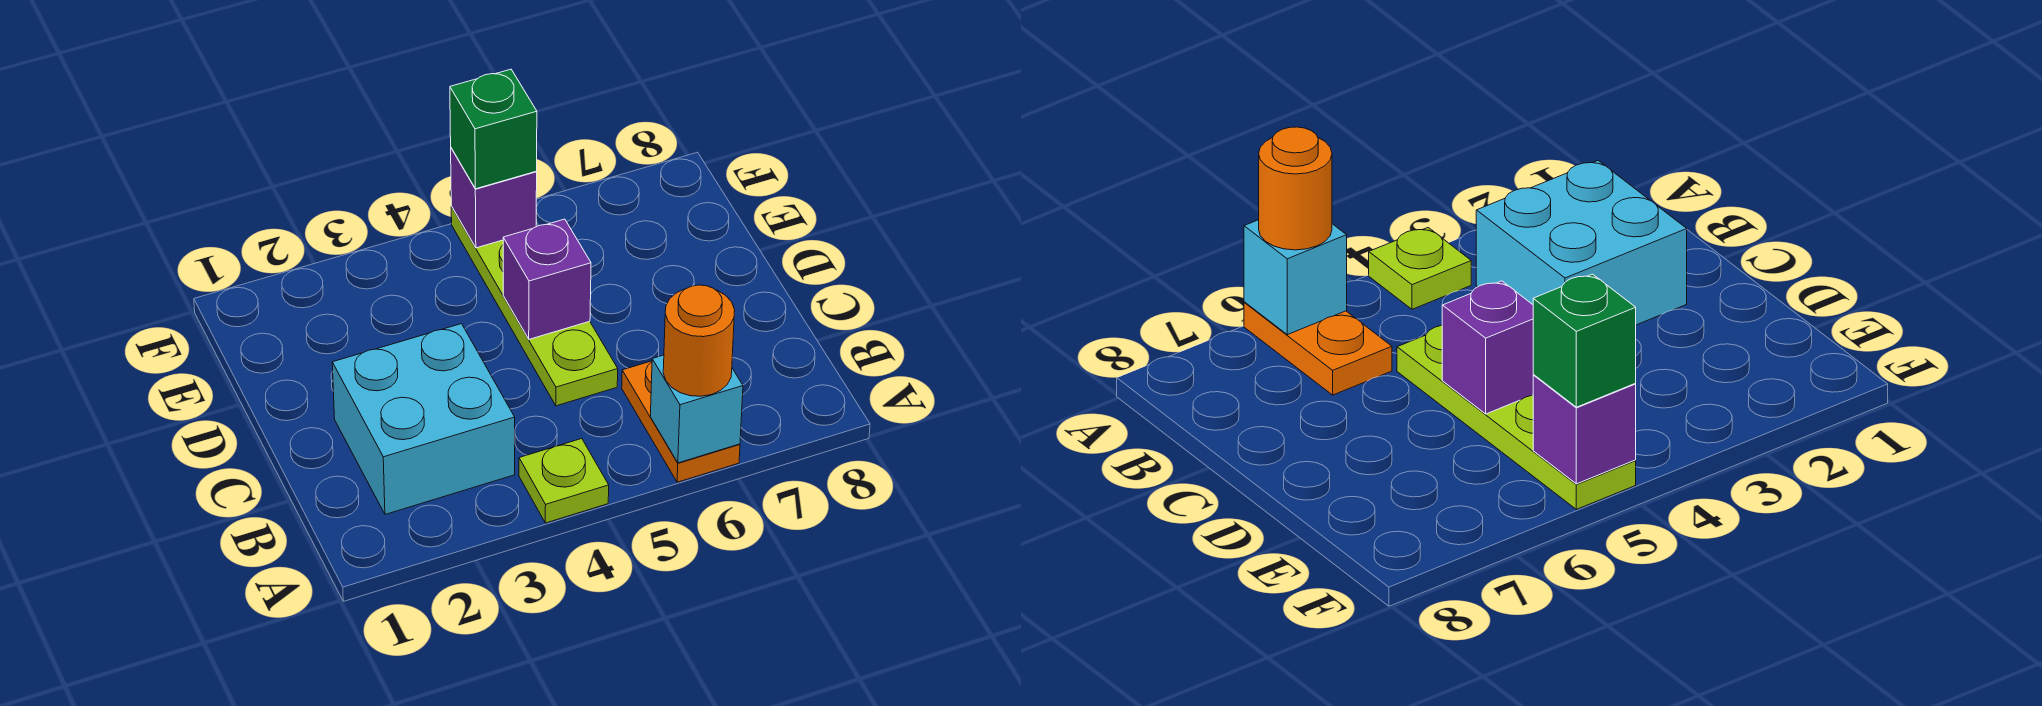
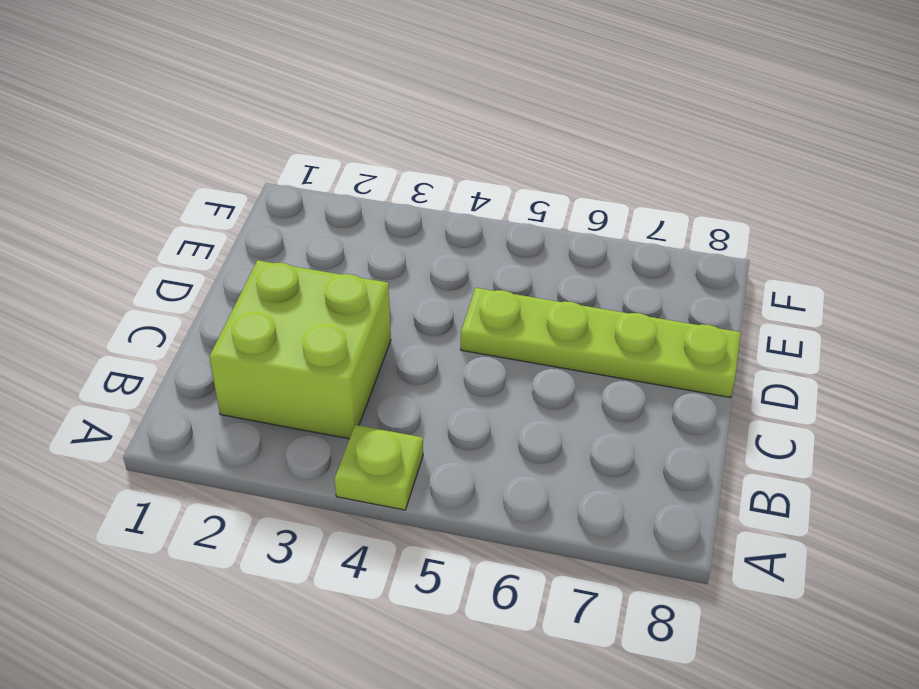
lime 2x2 brick [209,260,391,439] -> cyan 2x2 brick [332,324,515,514]
lime 1x4 plate [461,288,741,398] -> lime 1x4 plate turned to [451,206,618,406]
none -> orange 1x2 plate [622,361,740,482]
none -> cyan 1x1 brick [650,355,743,463]

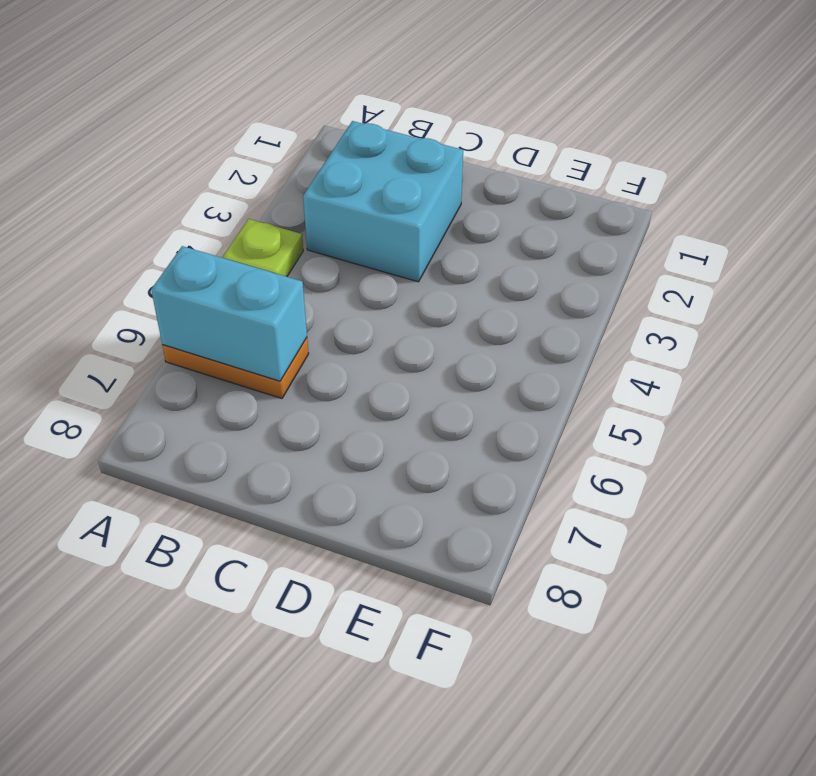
cyan 1x2 brick [151,246,307,381] -> cyan 1x1 brick [650,355,743,463]
none -> lime 1x4 plate [451,206,618,406]
none -> purple 1x1 brick [503,219,591,339]

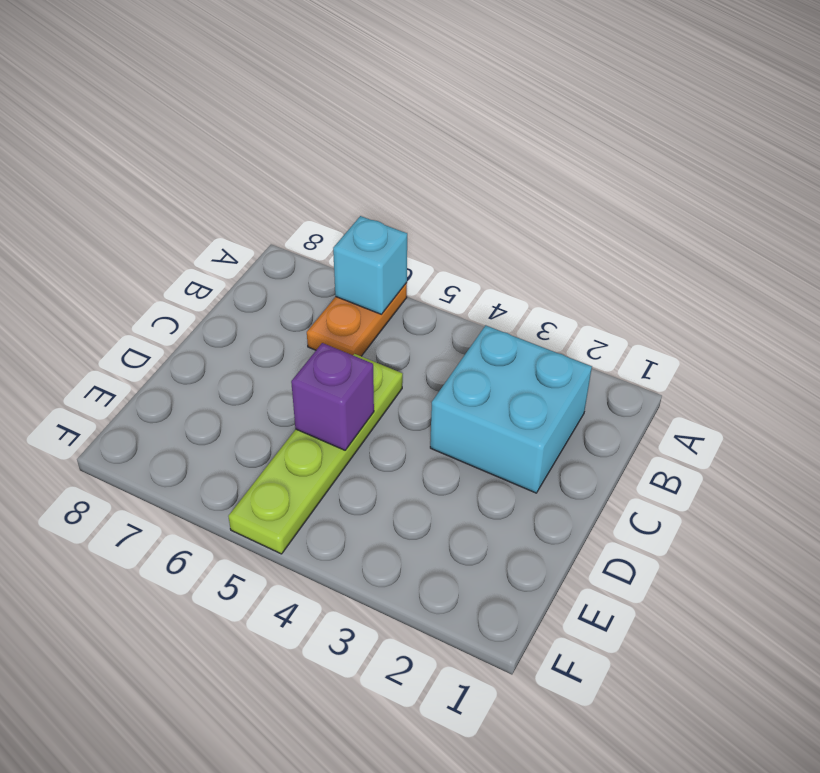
none -> lime 1x1 plate [519,439,609,523]
none -> purple 1x1 brick [451,148,537,248]

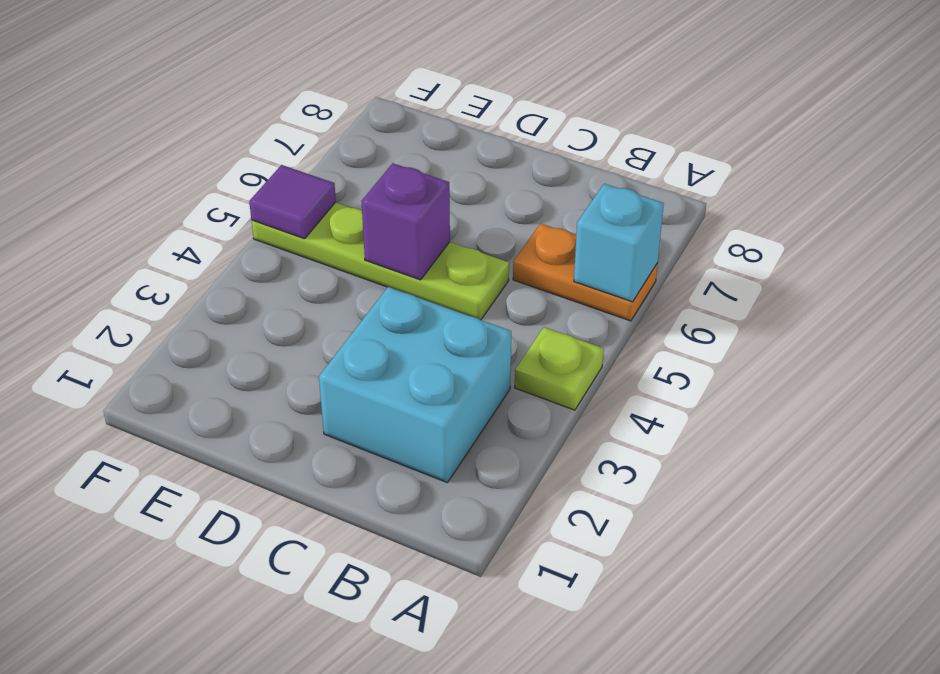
purple 1x1 tile [249,165,336,239] -> purple 1x1 brick [451,148,537,248]
none -> orange 1x1 round brick [663,285,735,396]
none -> green 1x1 brick [450,69,537,189]

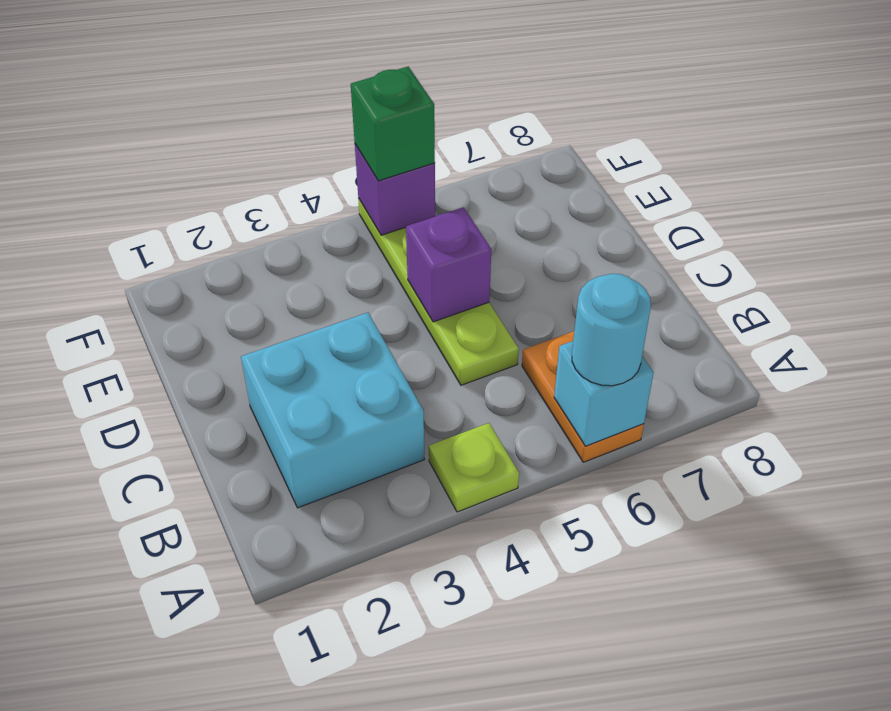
cyan 1x1 round brick [572,274,651,386] -> orange 1x1 round brick [663,285,735,396]

